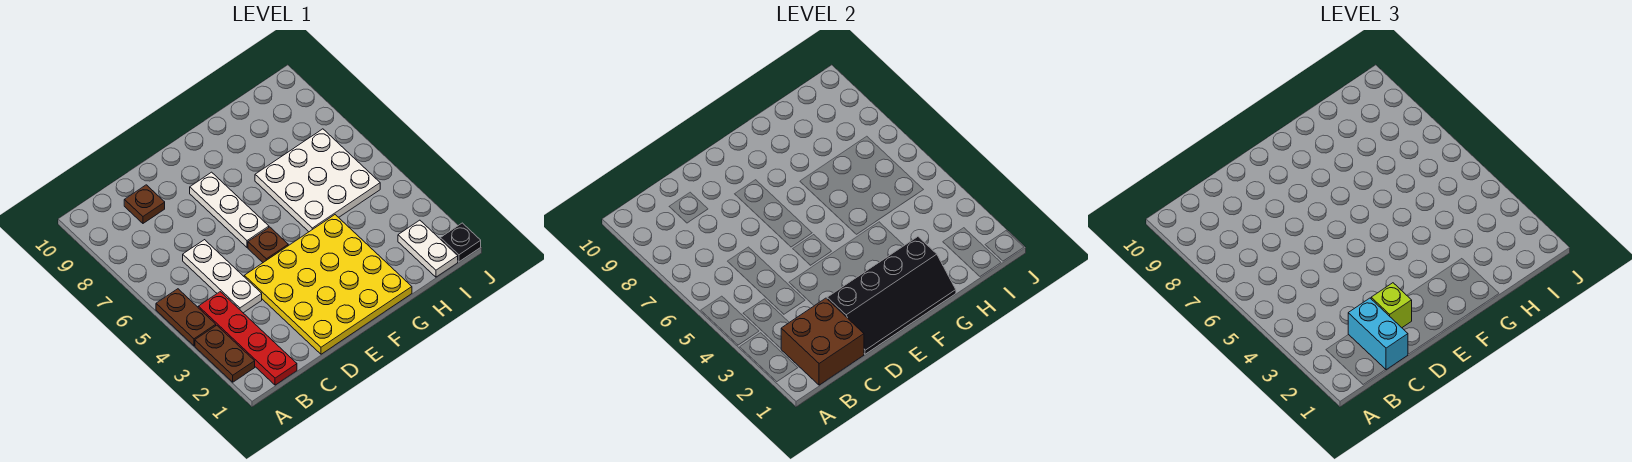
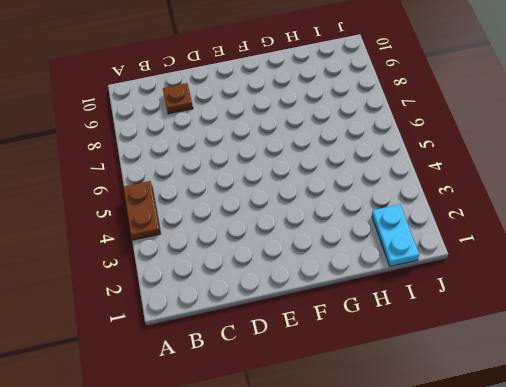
cyan 1x2 plate [372,204,419,266] -> white 1x2 plate [398,220,458,277]
none -> brown 1x2 plate [195,325,255,382]
none -> red 1x4 plate [198,292,297,385]
none -> white 1x3 plate [183,240,262,313]

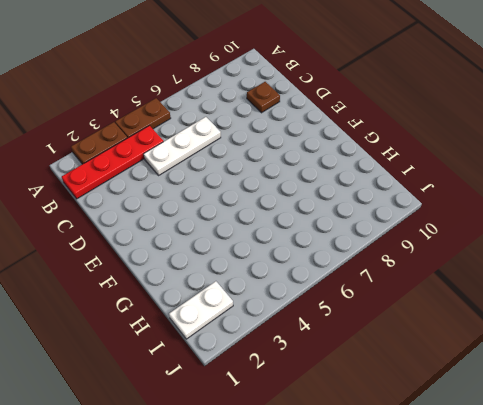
none -> yellow 4x4 plate [244,215,412,354]
none -> brown 1x1 plate [248,227,288,262]
none -> white 1x3 plate [190,172,269,247]

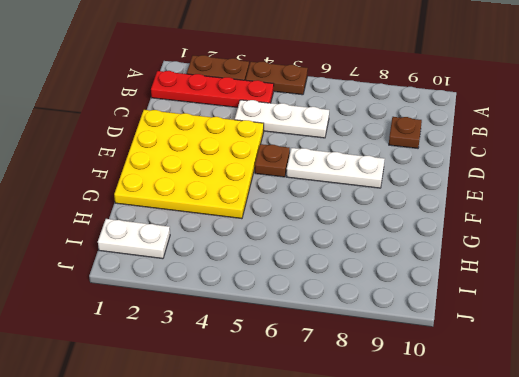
none -> white 3x3 plate [255,129,380,232]
none -> black 1x1 plate [440,223,481,262]
none -> brown 2x2 brick [781,298,864,385]

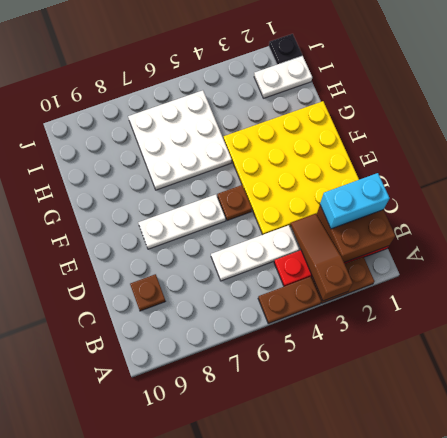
brown 1x3 slope [290,214,353,301] -> none
none -> black 2x4 slope [827,237,956,354]
none -> lime 1x1 brick [1371,283,1412,328]

